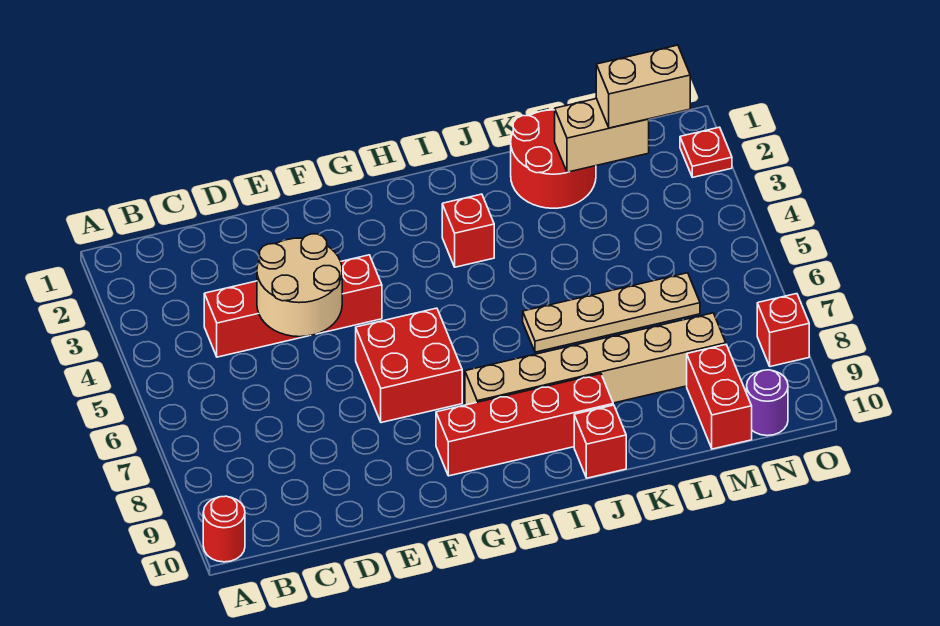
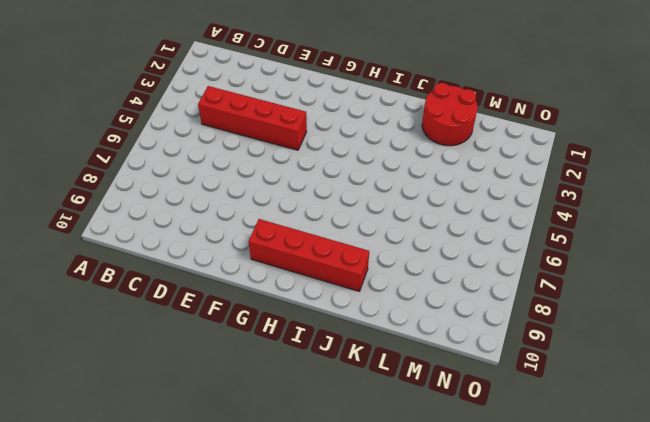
none -> red 1x1 round brick [203,496,245,562]
none -> red 2x2 brick [356,308,462,423]
none -> tan 1x6 brick [465,313,726,405]

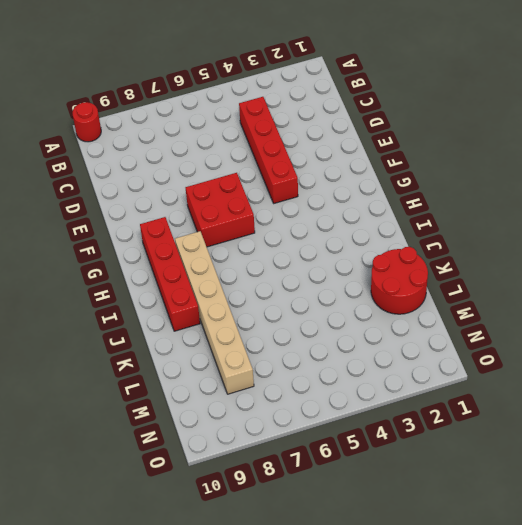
none -> red 1x1 brick [442,194,494,267]
none -> tan 1x4 plate [523,273,700,352]
none -> red 1x1 brick [574,405,626,478]

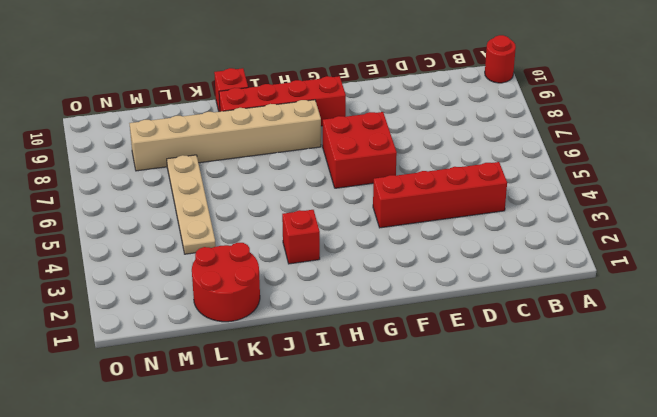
tan 1x4 plate [167,155,216,254] -> tan 1x4 plate turned to [523,273,700,352]
none -> red 1x2 brick [687,345,752,449]
none -> purple 1x1 round brick [747,370,788,436]
none -> red 1x1 plate [680,127,732,177]

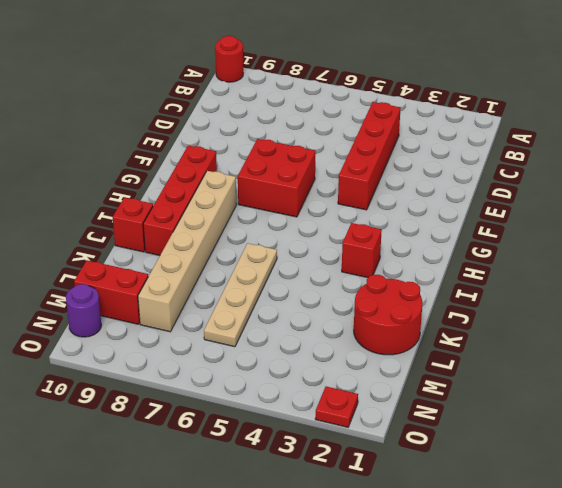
none -> red 1x1 brick [757,294,809,367]
none -> tan 2x2 round brick [257,234,342,337]
none -> tan 1x2 brick [555,99,649,172]

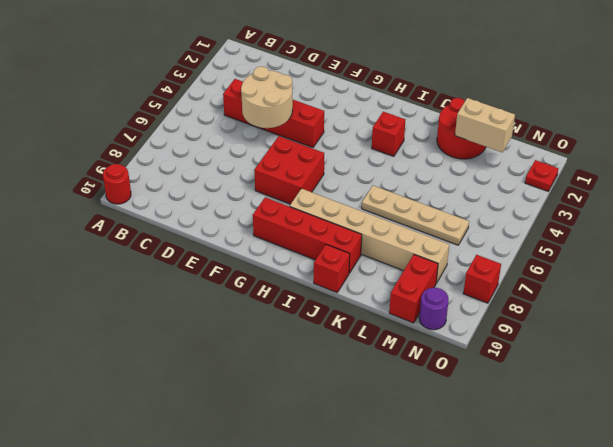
none -> tan 1x2 brick [596,45,690,128]

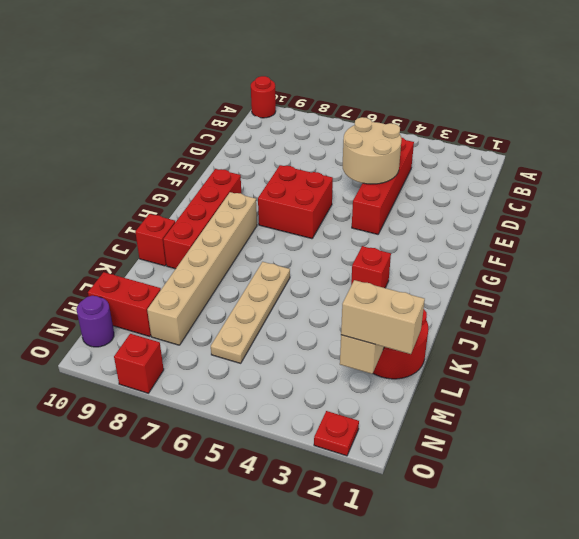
tan 1x2 brick [341,280,425,354] -> tan 1x2 brick turned to [596,45,690,128]

